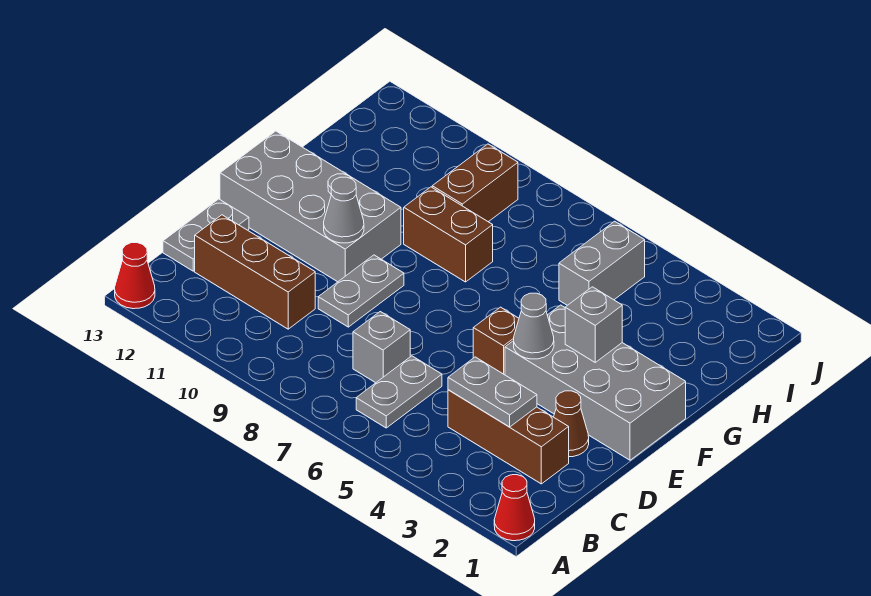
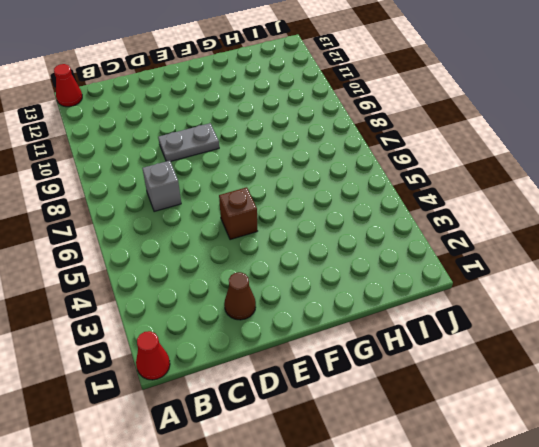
none -> grey 1x2 plate [356,356,442,428]
none -> brown 1x3 brick [448,390,569,484]
none -> brown 1x3 brick [195,215,315,329]

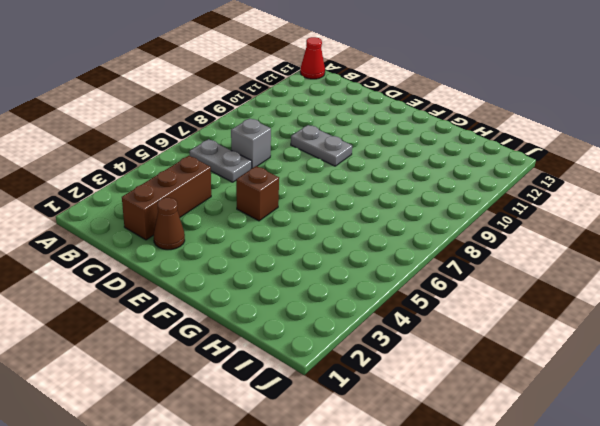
none -> red 1x1 cone [494,475,535,541]
none -> brown 1x3 brick [195,215,315,329]
none -> grey 1x2 plate [163,199,249,271]

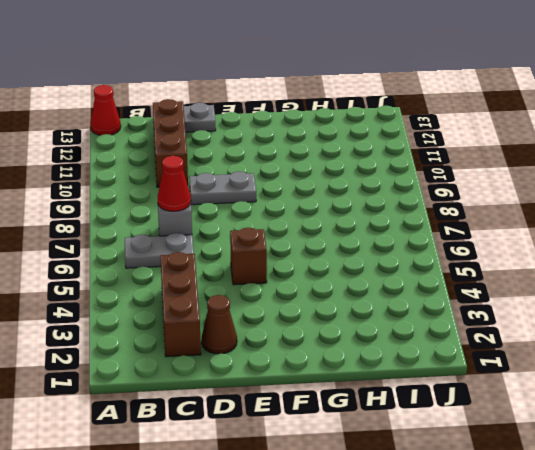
red 1x1 cone [157,156,191,211] -> red 1x1 cone moved to [494,475,535,541]
none -> grey 2x4 brick [505,305,686,460]
none -> grey 2x4 brick [220,131,401,282]
none -> brown 1x2 brick [404,187,493,282]

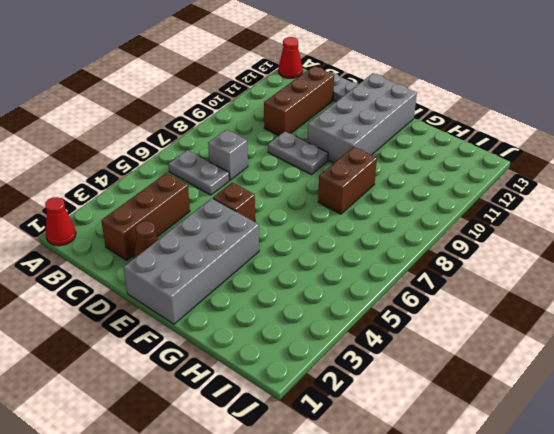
none -> grey 1x2 brick [559,221,645,305]
none -> brown 1x2 brick [432,144,518,222]
none -> grey 1x2 plate [448,357,537,427]

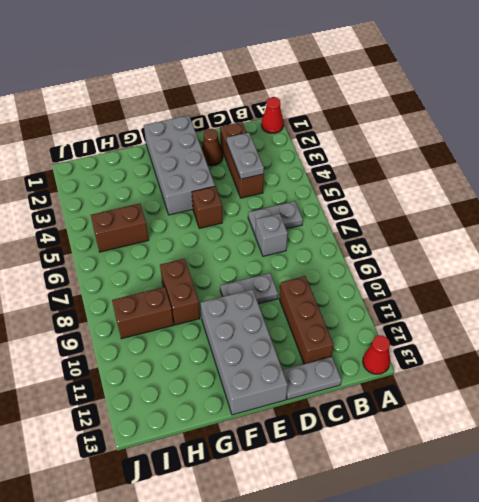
brown 1x2 brick [91,204,149,252] -> grey 1x2 brick [559,221,645,305]
none -> grey 1x1 cone [514,293,554,359]
none -> grey 1x1 cone [324,177,364,243]
none -> grey 1x1 brick [565,287,622,362]

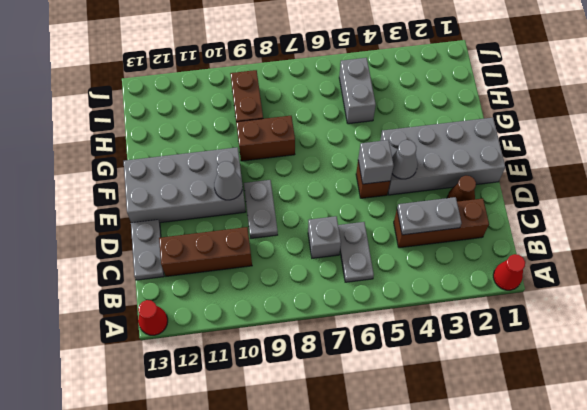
grey 1x1 brick [358,140,394,184] -> grey 1x1 brick moved to [565,287,622,362]

